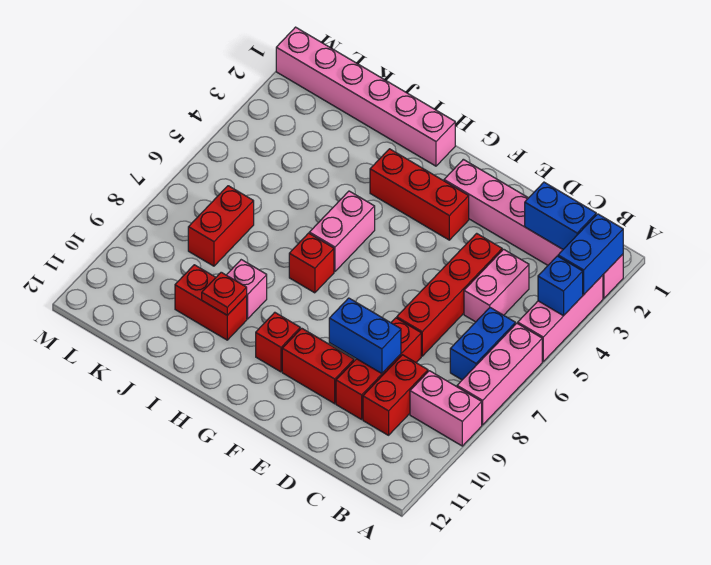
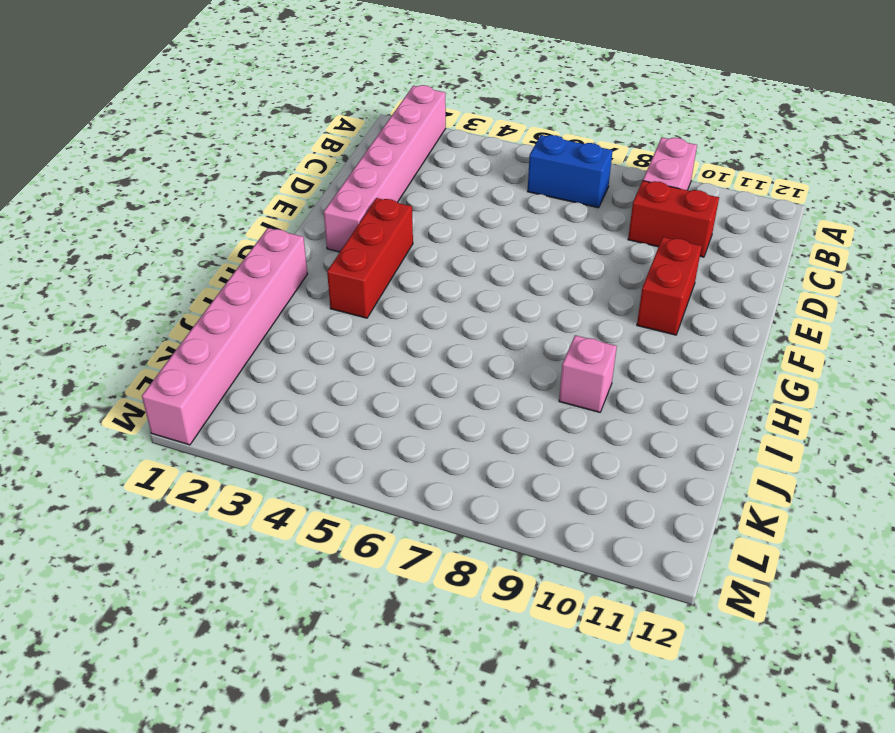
none -> pink 1x3 brick [518,275,603,361]
none -> pink 1x3 brick [457,323,542,425]
none -> pink 1x2 brick [464,249,529,322]

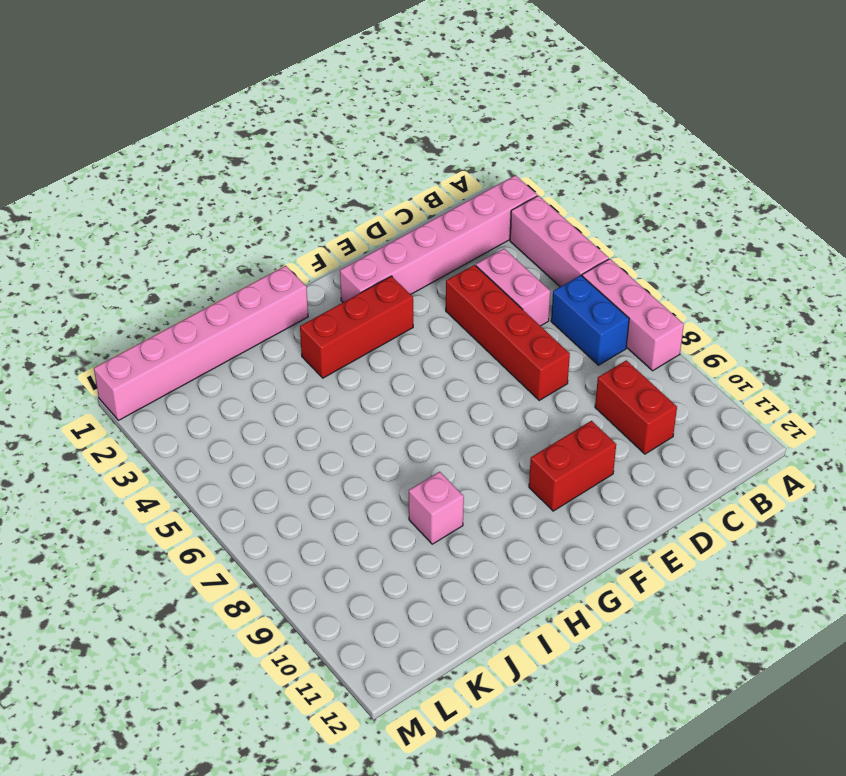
none -> pink 1x2 brick [410,371,482,446]
none -> red 1x3 brick [336,318,421,419]
none -> red 1x1 brick [256,312,300,372]

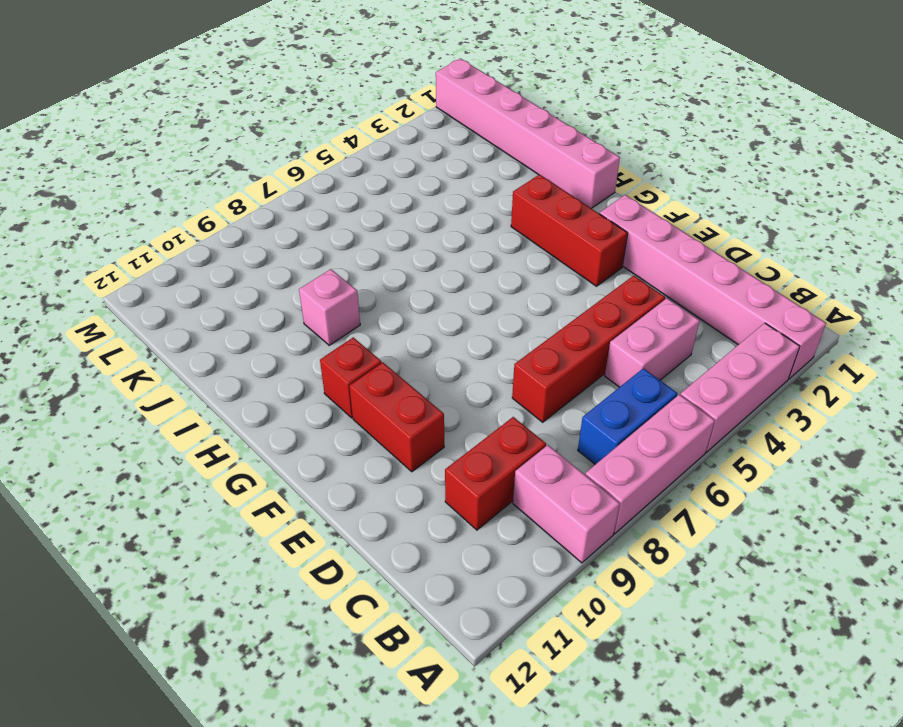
none -> red 1x3 brick [336,318,421,419]
none -> pink 1x2 brick [309,191,375,272]
none -> red 1x1 brick [289,233,334,293]

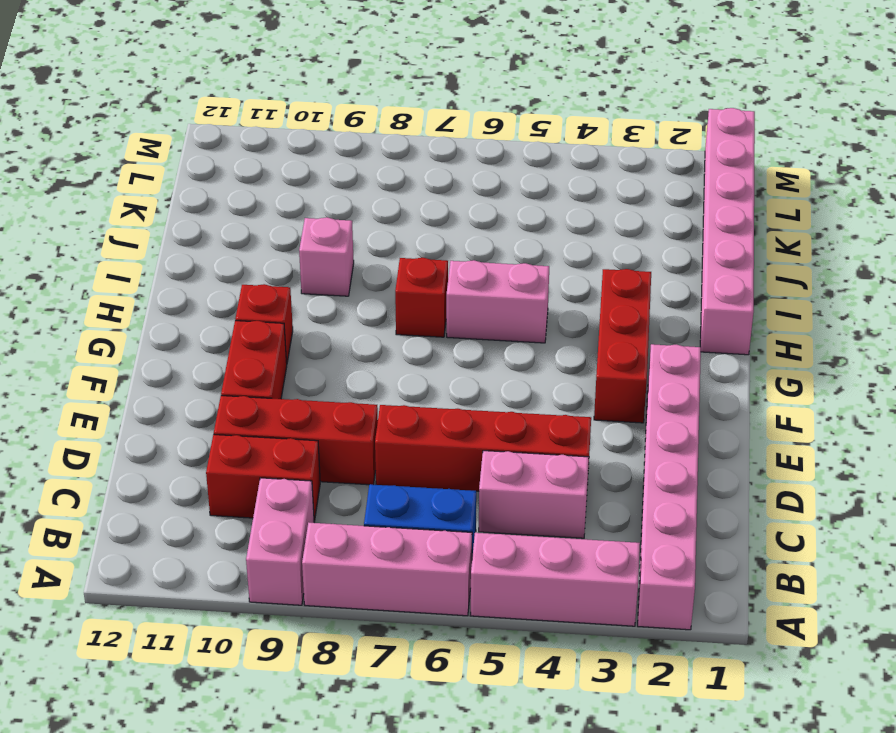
none -> red 1x2 brick [175,265,247,340]
none -> red 1x2 brick [188,186,254,266]
none -> blue 1x2 brick [558,214,623,294]

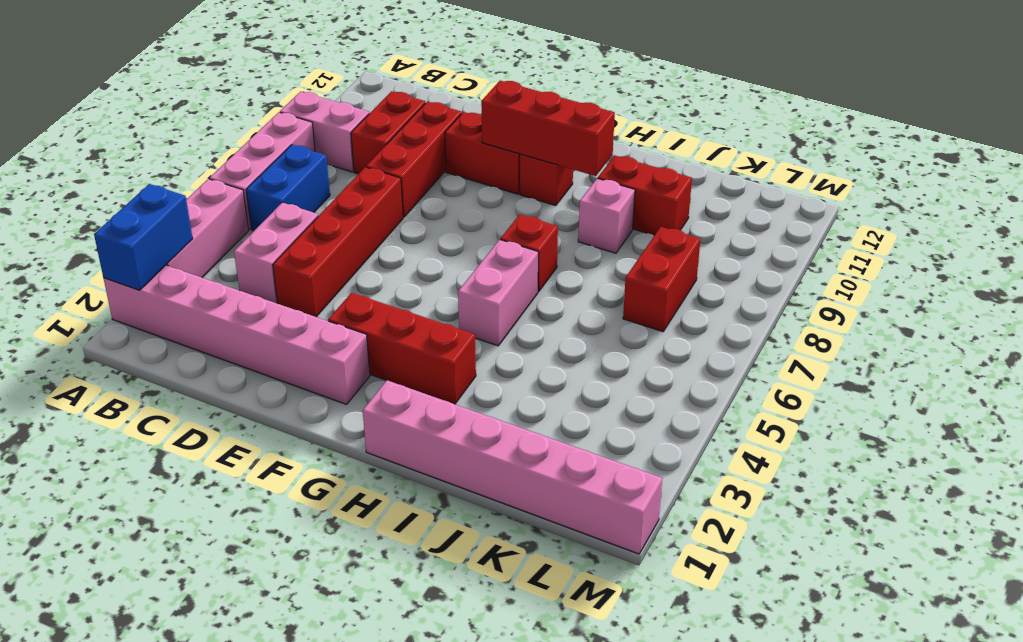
red 1x3 brick [481,81,615,176] -> none
none -> blue 1x1 brick [538,256,583,316]
none -> blue 1x2 brick [525,182,596,249]
none -> blue 1x2 brick [329,298,401,373]

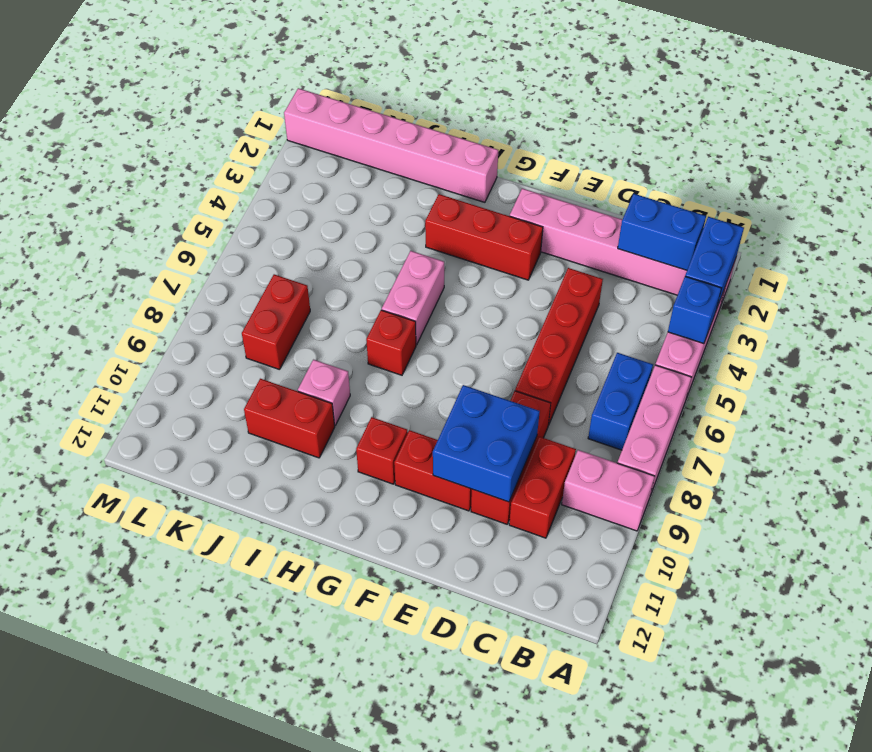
blue 2x2 brick [433,385,540,502] -> blue 1x2 brick [329,298,401,373]
none -> pink 1x2 brick [464,249,529,322]
none -> red 1x1 plate [202,272,247,315]

